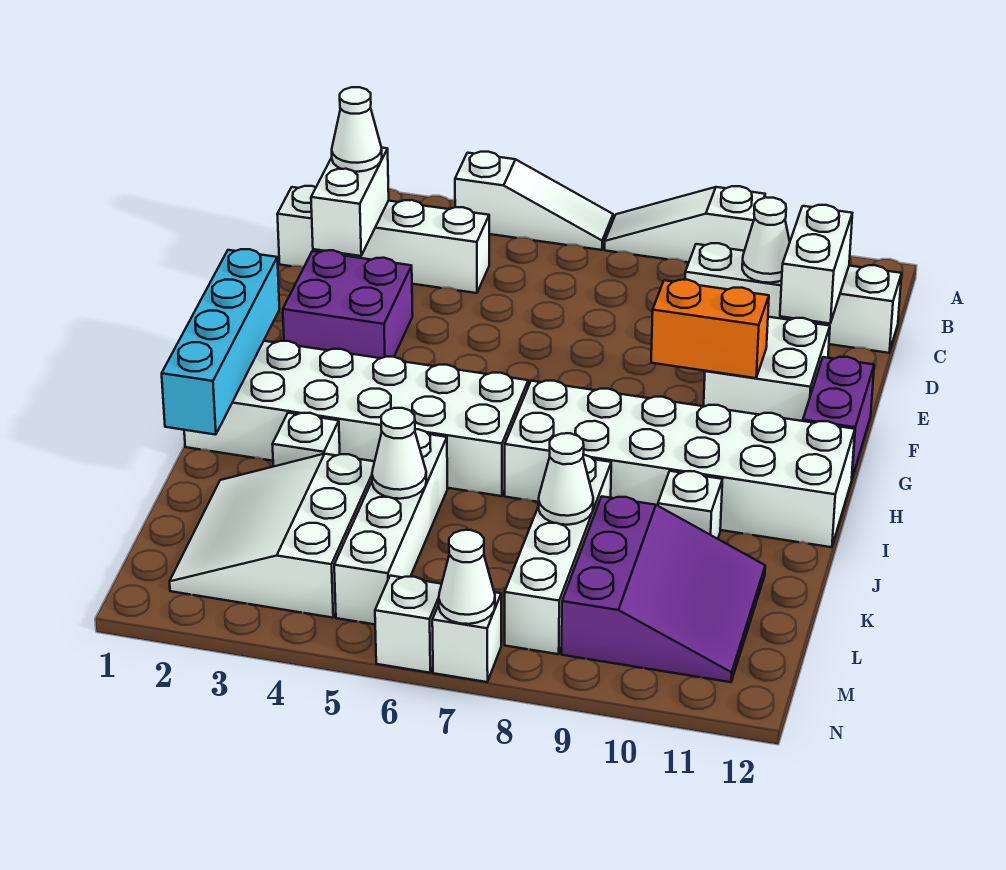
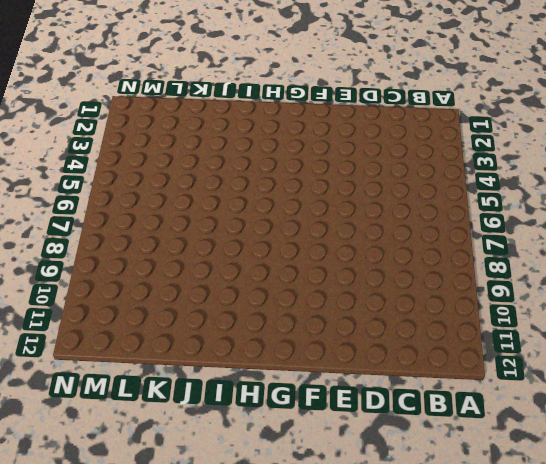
none -> white 1x3 slope [455,152,613,250]
none -> white 1x3 slope [605,186,765,262]
none -> white 1x4 brick [277,186,489,293]

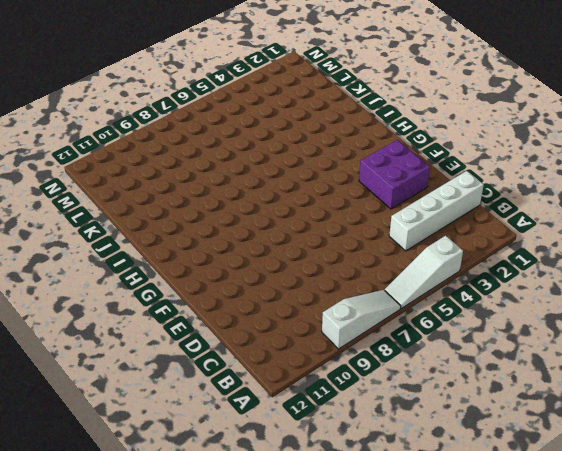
none -> white 1x4 brick [685,243,902,353]
none -> white 2x2 brick [704,317,830,421]
none -> purple 1x2 brick [803,357,874,478]

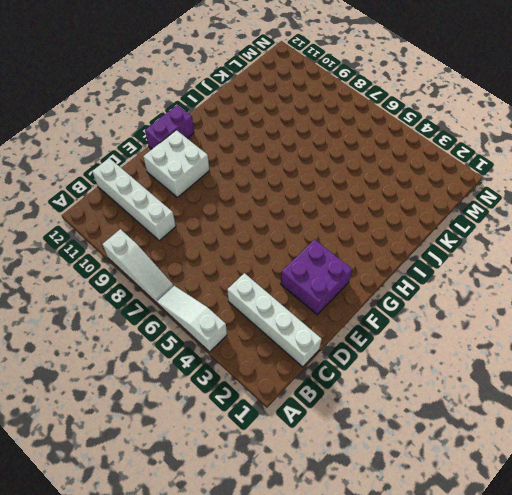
none -> white 2x6 brick [184,341,528,496]
none -> white 2x6 brick [505,381,855,547]
none -> white 1x1 brick [272,413,340,467]

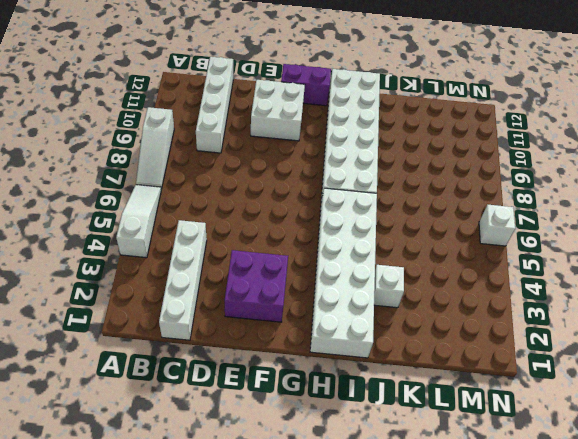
none -> white 1x4 brick [334,429,448,624]
none -> white 1x4 brick [505,455,611,654]
none -> white 1x1 brick [658,471,722,539]

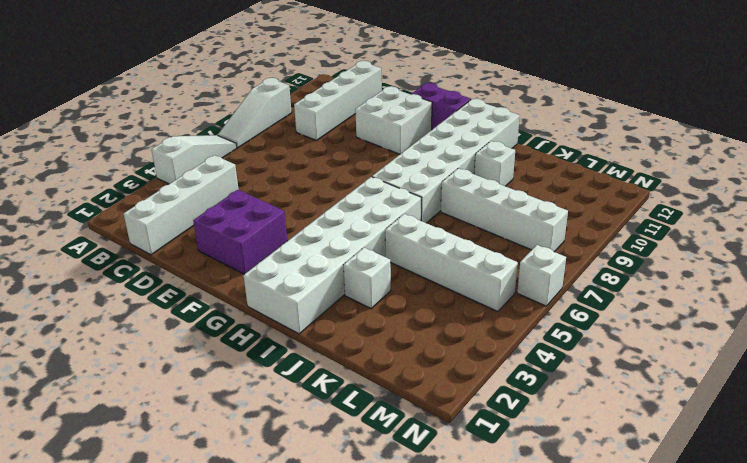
none -> white 3x3 slope [170,454,375,618]
none -> purple 3x3 slope [562,496,765,682]
none -> white 1x1 brick [432,592,501,682]

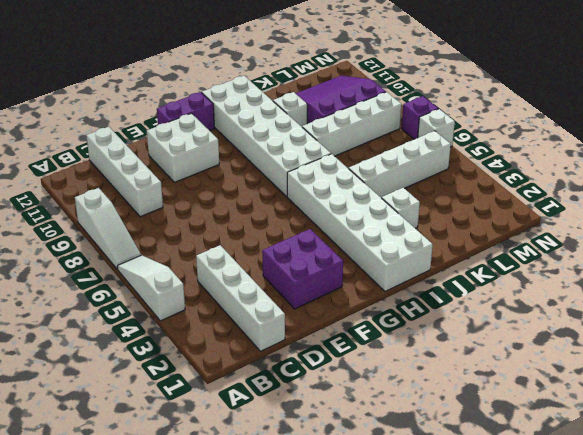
purple 1x1 brick [402,96,438,139] -> white 1x1 brick [432,592,501,682]
none -> white 3x3 slope [170,454,375,618]
none -> white 1x2 brick [311,148,389,256]
none -> white 1x1 cone [742,198,790,283]

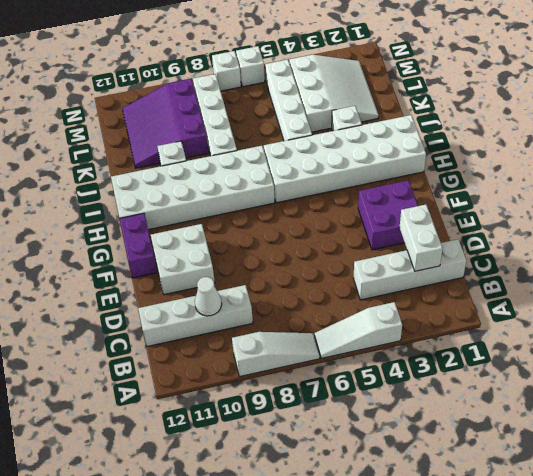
none -> white 1x2 brick [780,205,852,324]
none -> orange 1x2 brick [651,280,769,378]
none -> cyan 1x4 brick [162,249,280,435]

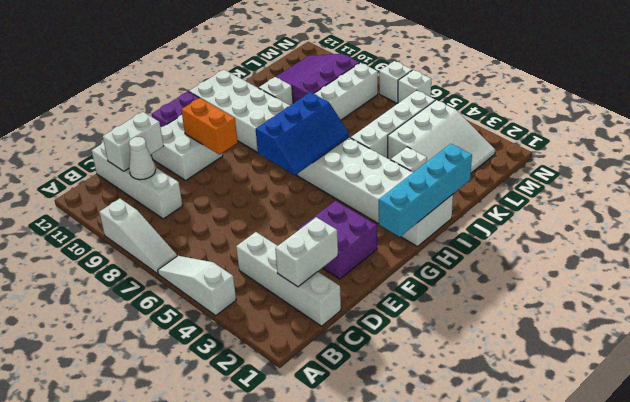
blue 2x3 slope [256,92,349,175] -> none
none -> white 1x1 cone [372,408,426,499]
none -> white 1x1 cone [539,433,593,525]
none -> white 1x1 cone [439,530,495,624]

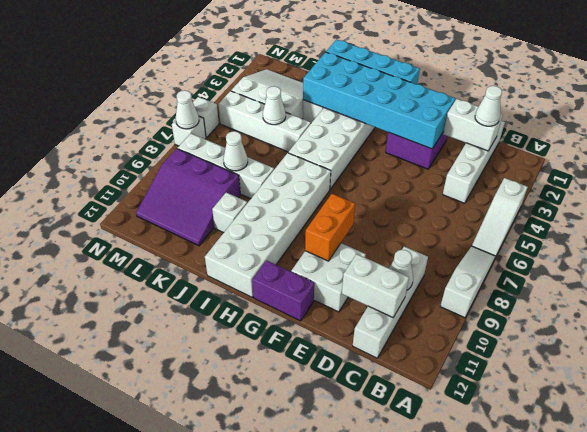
cyan 2x6 brick [303,52,455,149] -> none

